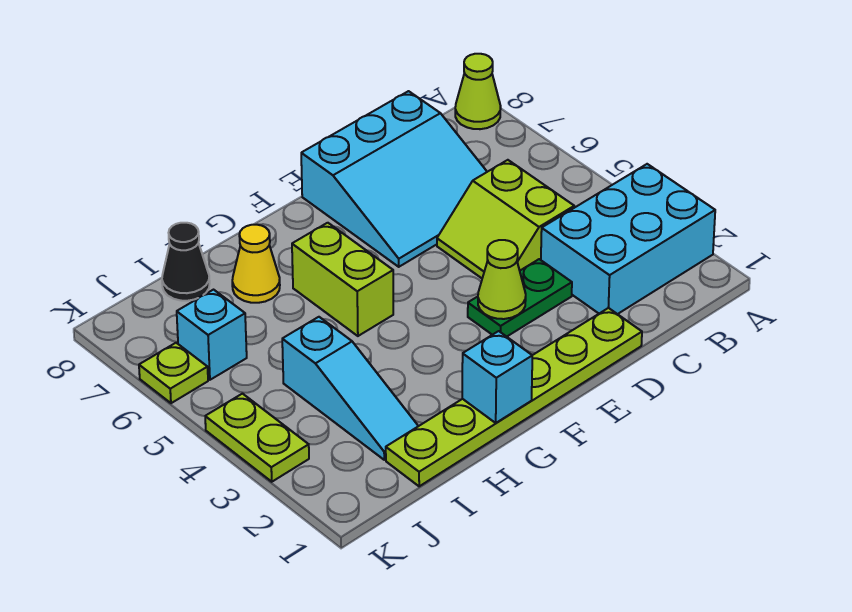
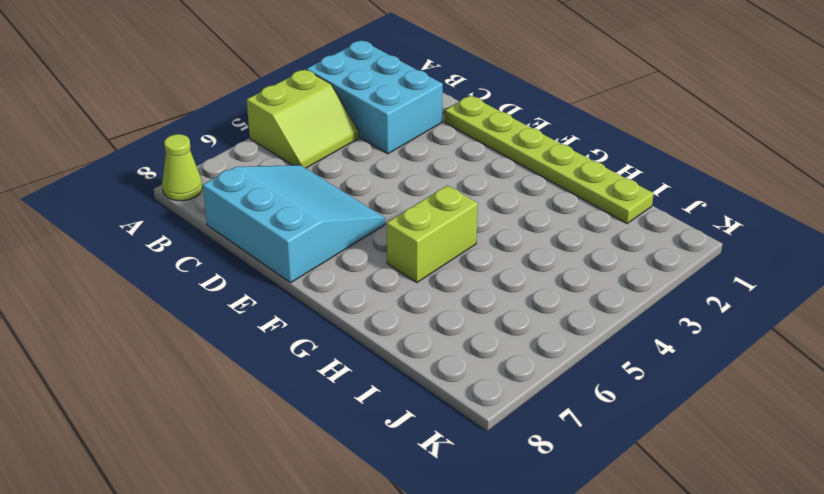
lime 2x2 slope [247,69,359,168] -> lime 2x2 slope moved to [437,160,574,278]
none -> green 1x2 plate [468,259,572,337]
none -> yellow 1x1 cone [232,225,280,303]
none -> cyan 1x3 slope [282,317,418,460]

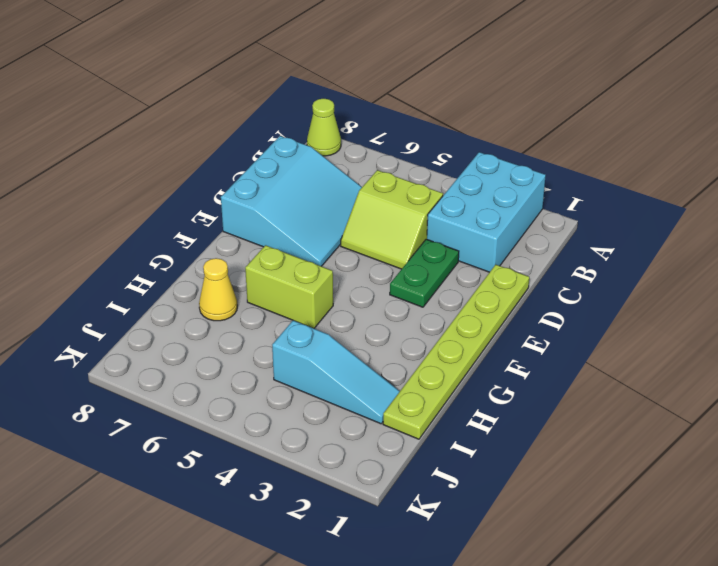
none -> black 1x1 cone [162,223,210,301]
none -> cyan 1x1 brick [177,290,247,380]
none -> lime 1x2 plate [205,394,309,482]

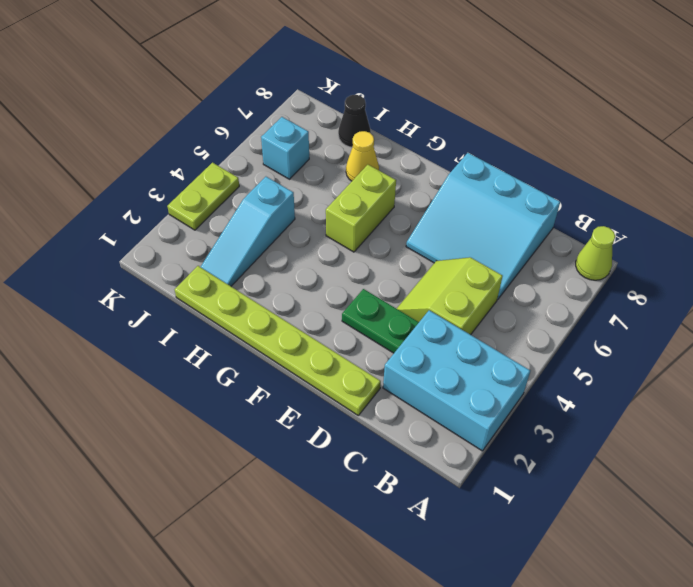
none -> lime 1x1 plate [139,343,208,403]
none -> lime 1x1 cone [478,240,526,319]
none -> cyan 1x1 brick [462,331,532,423]

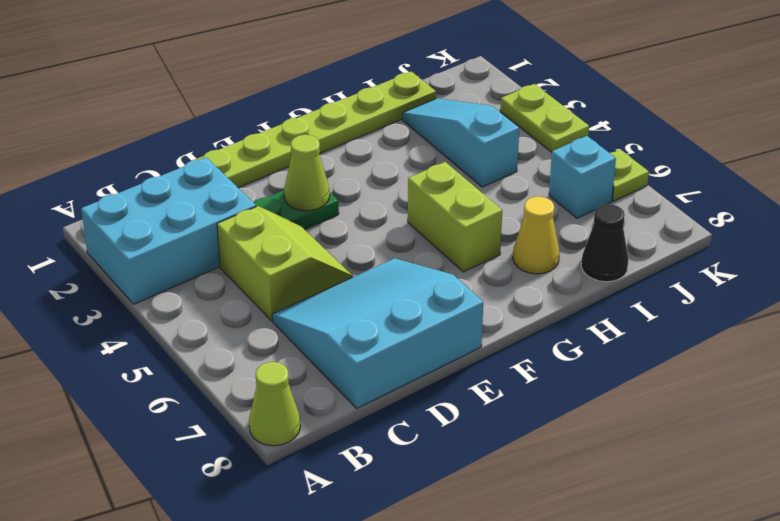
none -> cyan 1x1 brick [462,331,532,423]

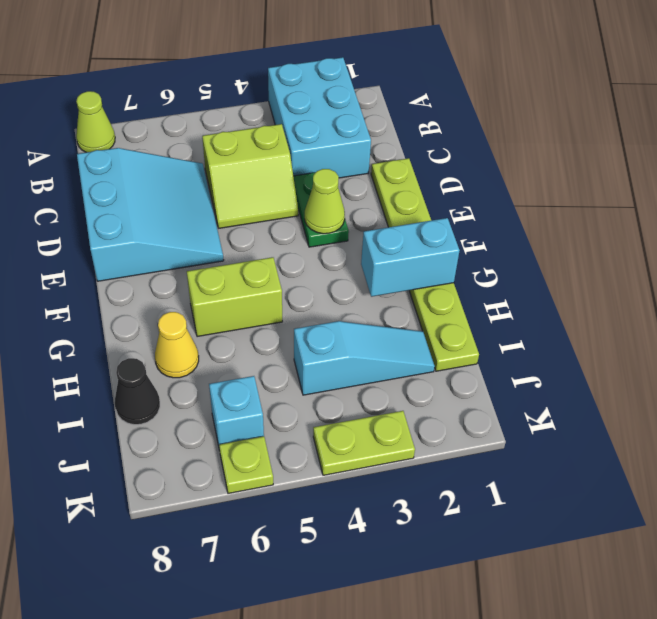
cyan 1x2 brick [361,218,460,297] -> cyan 1x1 brick [462,331,532,423]

